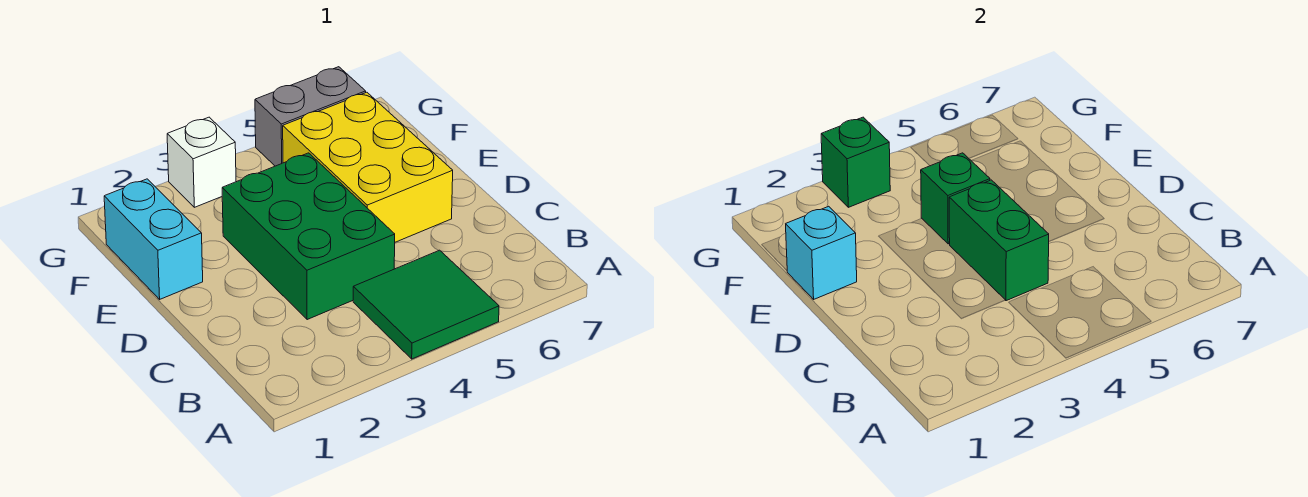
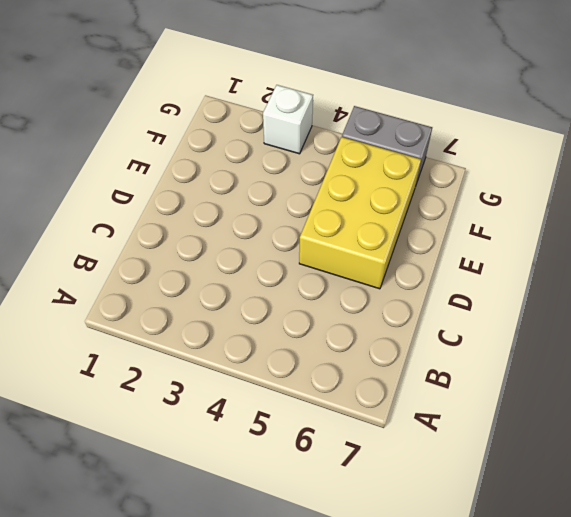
none -> green 2x2 tile [353,250,499,359]
none -> green 2x3 brick [222,153,395,320]

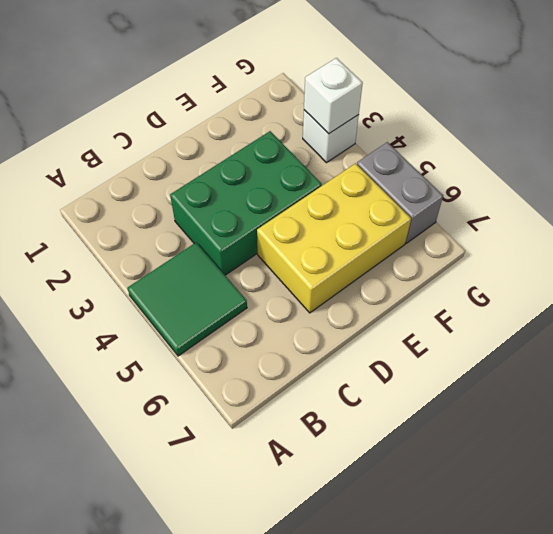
white 1x1 brick [304,58,363,134] -> green 1x1 brick [821,117,890,207]
none -> cyan 1x2 brick [104,179,203,299]
none -> green 1x2 brick [949,180,1049,301]

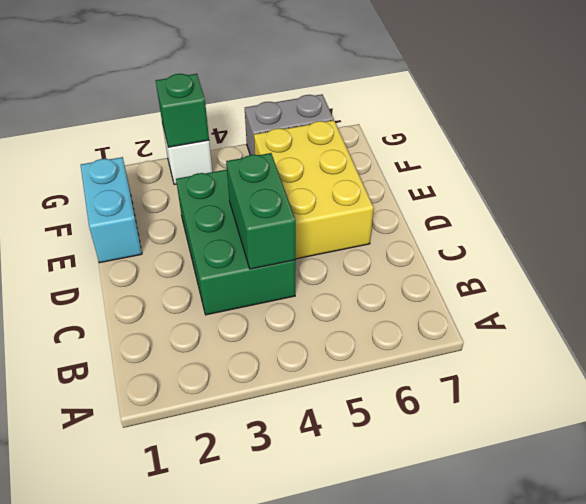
none -> green 2x2 tile [353,250,499,359]
none -> cyan 1x1 brick [786,206,857,299]

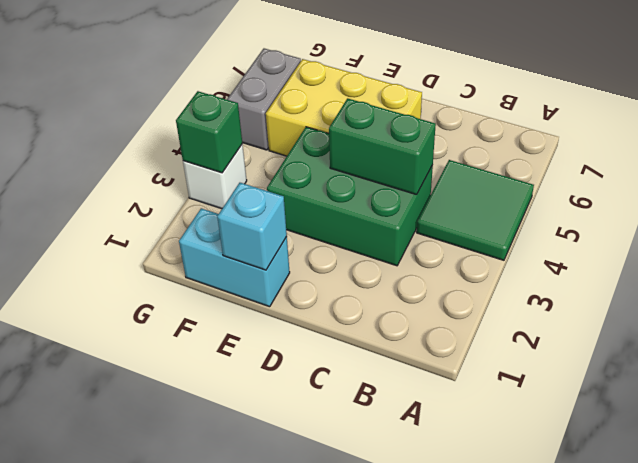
none -> green 1x1 brick [921,153,990,244]

